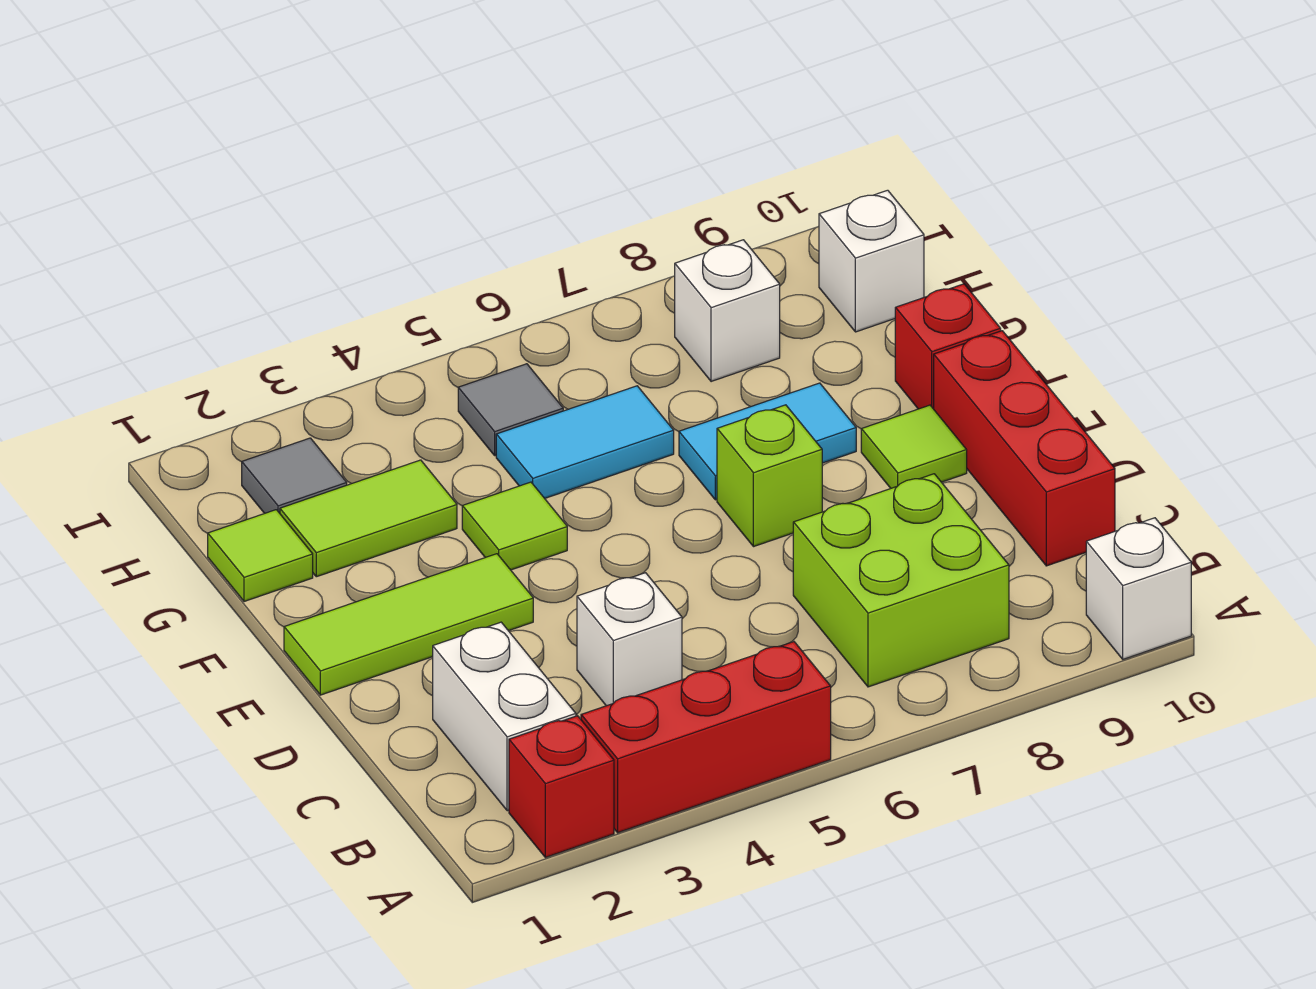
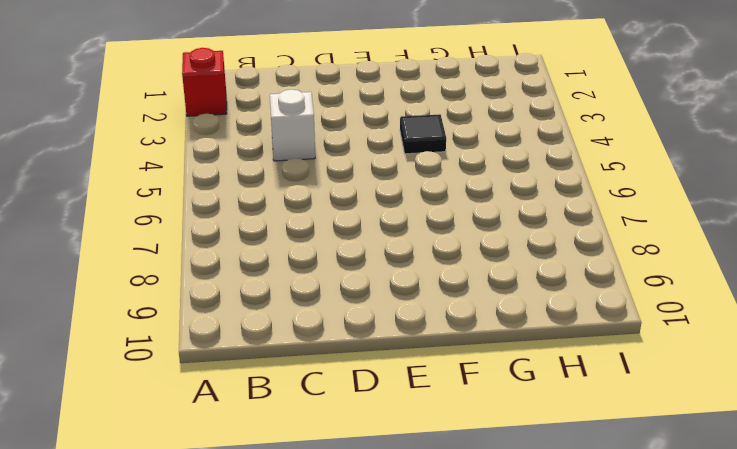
black 1x1 tile [400,114,446,154] -> lime 1x1 tile [462,482,567,570]
none -> red 1x3 brick [581,642,831,833]
none -> white 1x1 brick [1086,518,1191,659]
none -> white 1x2 brick [433,622,576,811]

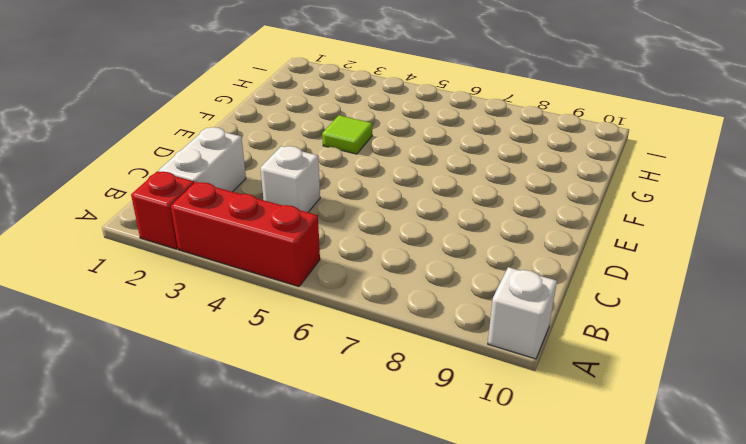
none -> lime 2x2 brick [793,474,1009,687]
none -> red 1x3 brick [934,331,1115,566]
none -> lime 1x3 tile [284,554,533,695]

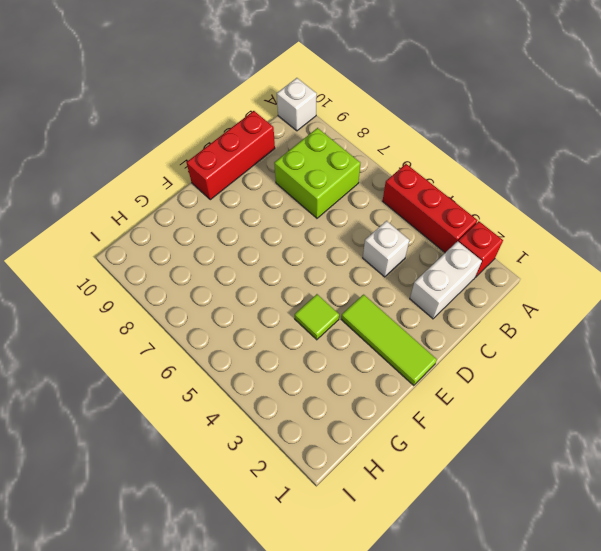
none -> lime 1x1 brick [717,405,822,547]
none -> lime 1x1 tile [861,405,967,488]
none -> cyan 1x2 tile [679,383,856,500]

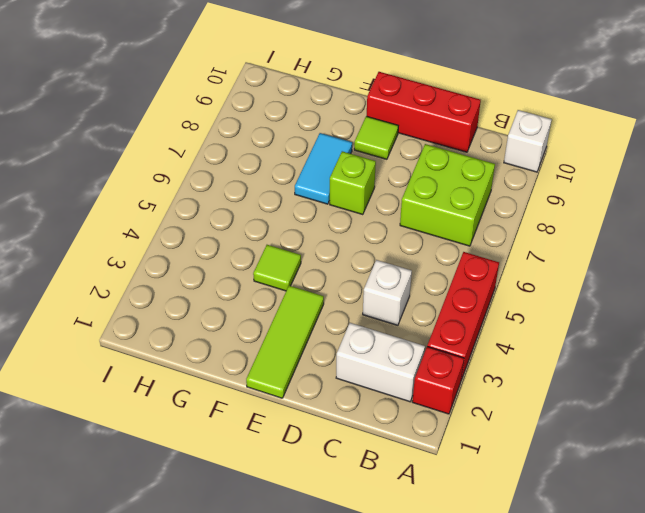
none -> red 1x1 brick [895,284,1001,409]
none -> lime 1x1 tile [208,510,313,602]
none -> lime 1x2 tile [280,460,457,577]

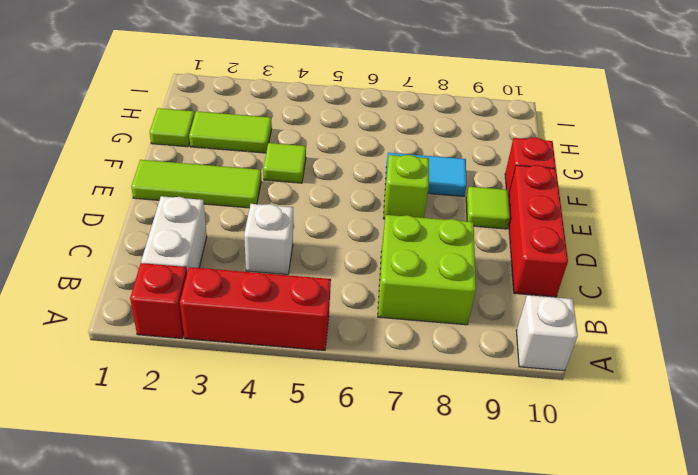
none -> cyan 1x2 tile [496,386,674,498]
none -> grey 1x1 tile [242,438,347,513]
none -> grey 1x1 tile [458,364,563,456]

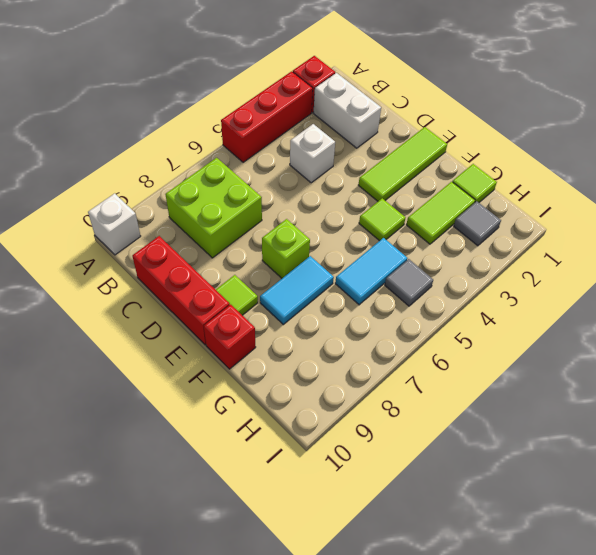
none -> white 1x1 brick [675,240,780,382]
none -> white 1x1 brick [819,190,924,332]

